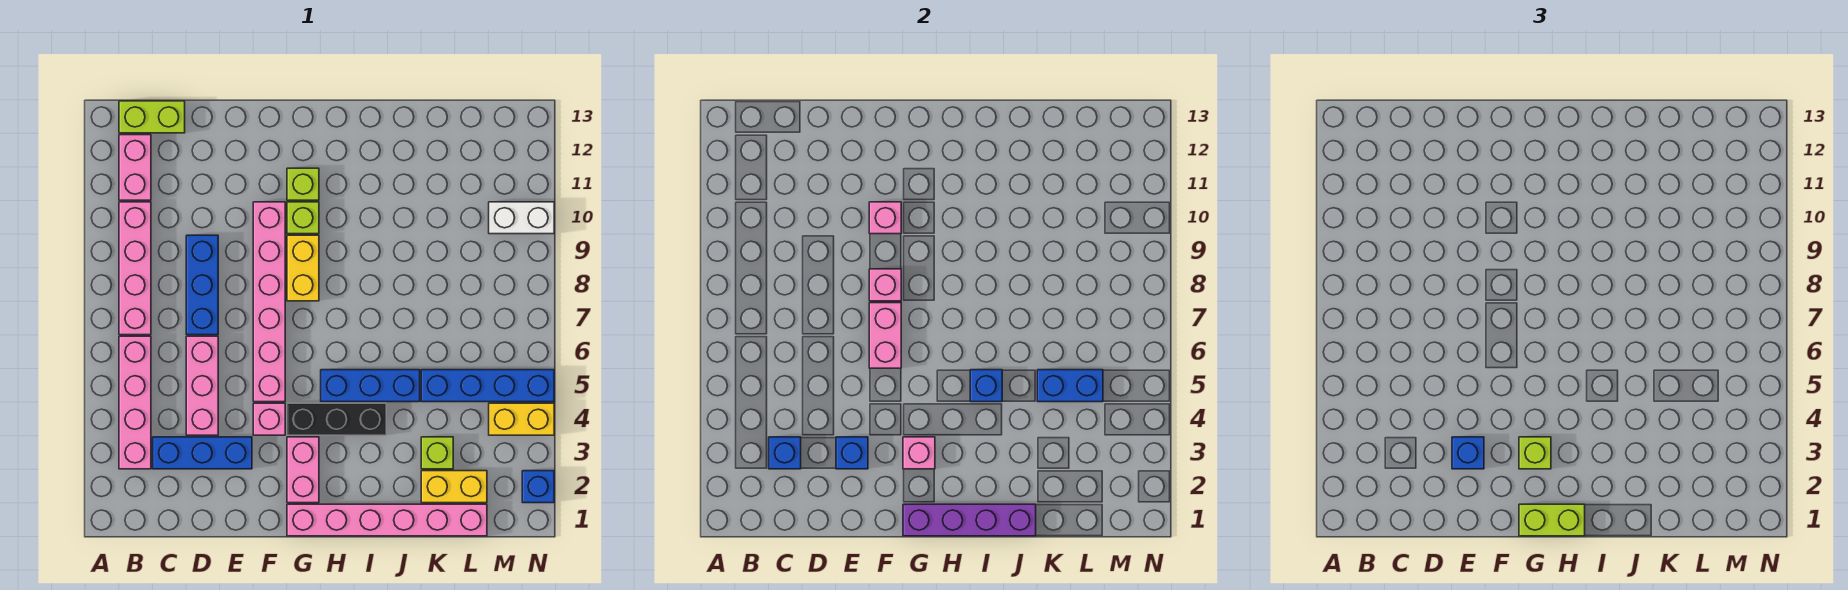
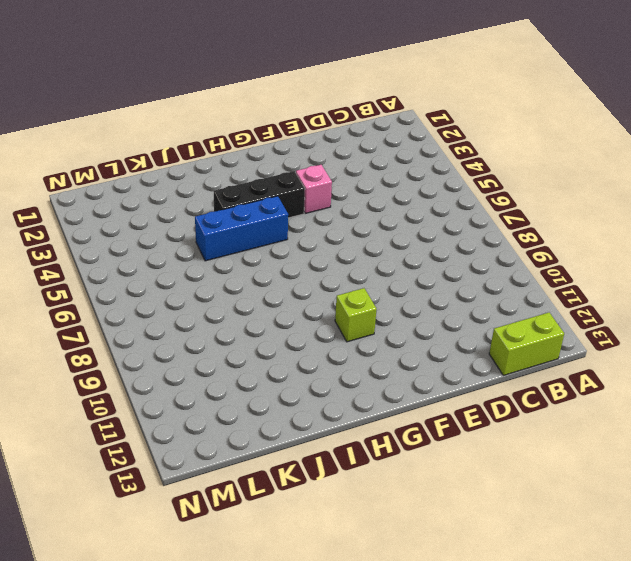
none -> pink 1x4 brick [119,336,151,469]
none -> pink 1x4 brick [119,202,151,335]
none -> pink 1x2 brick [119,135,151,200]
none -> blue 1x3 brick [153,437,252,469]

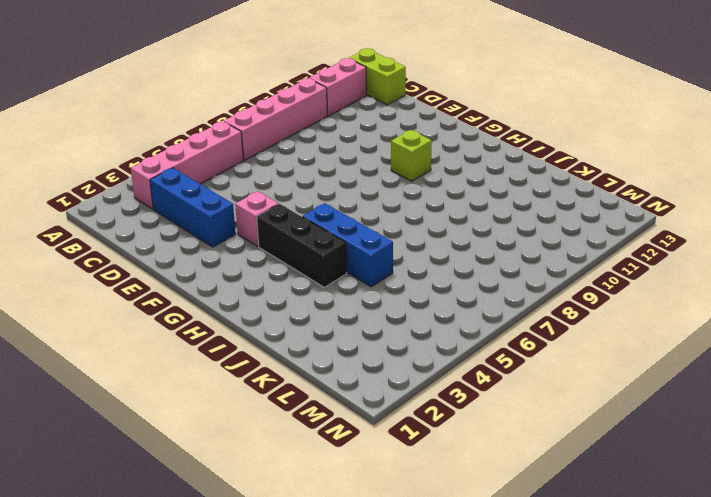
none -> pink 1x3 brick [186,336,218,435]
none -> blue 1x3 brick [186,235,218,335]
none -> pink 1x6 brick [253,202,285,402]
none -> pink 1x6 brick [287,504,487,536]

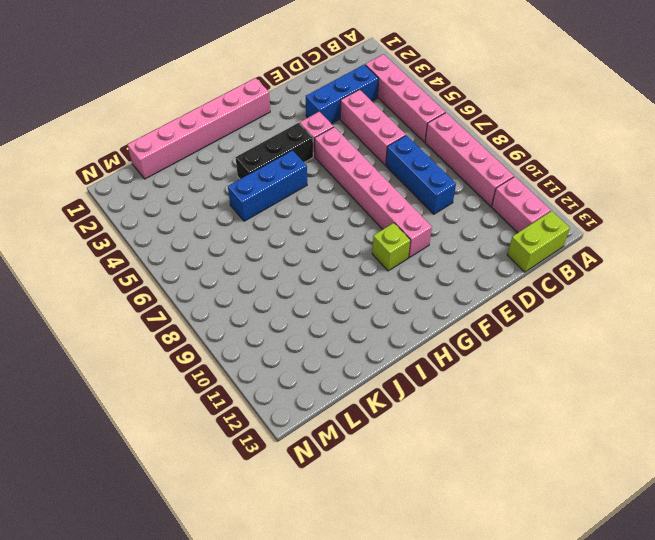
none -> pink 1x2 brick [287,437,319,503]
none -> yellow 1x2 brick [287,235,319,301]
none -> lime 1x1 brick [287,168,319,200]
none -> yellow 1x2 brick [421,471,487,503]

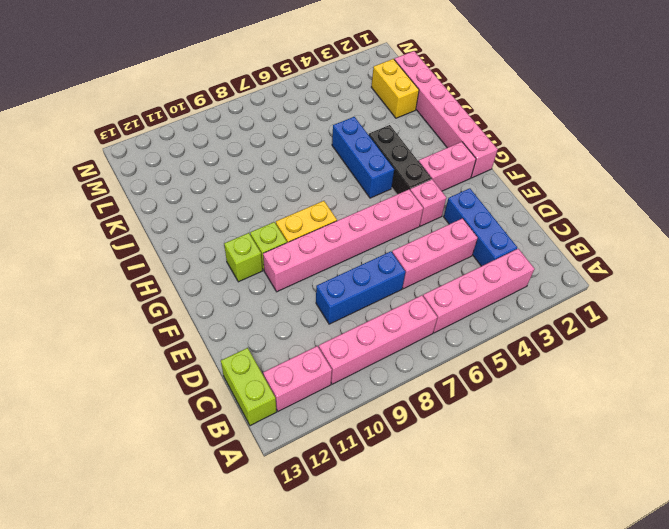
none -> lime 1x1 brick [421,437,453,469]
none -> blue 1x4 brick [421,370,554,402]
none -> yellow 1x2 brick [489,403,554,435]
none -> white 1x2 brick [489,202,554,234]

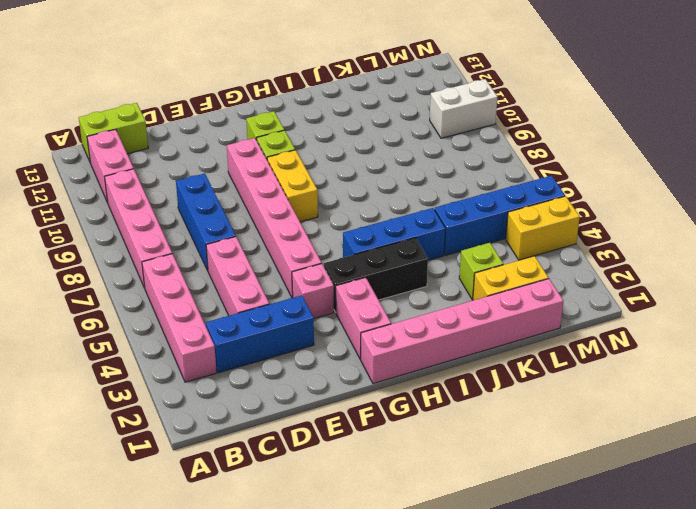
none -> blue 1x1 brick [522,471,554,503]
none -> blue 1x1 brick [769,437,801,469]
none -> blue 1x1 brick [836,437,868,469]
none -> pink 1x2 brick [869,303,901,368]

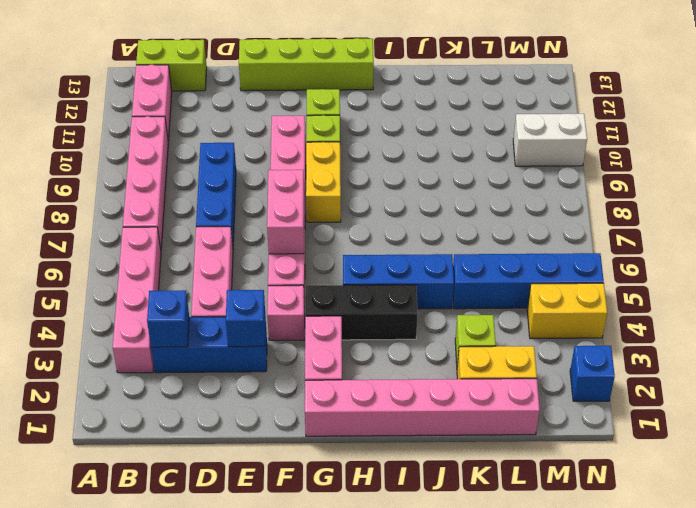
lime 1x4 brick [239,38,374,91] -> none
none -> pink 1x1 brick [869,269,901,301]
none -> pink 1x1 brick [869,202,901,234]
none -> purple 1x4 brick [903,504,1036,536]
none -> pink 1x1 brick [903,437,935,469]

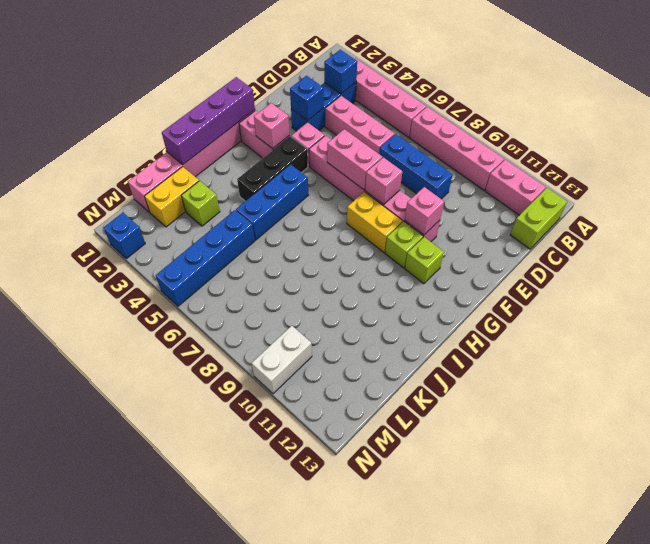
none -> yellow 1x2 brick [489,403,554,435]
none -> blue 1x1 brick [970,370,1002,402]
none -> blue 1x2 brick [1037,370,1103,402]
none -> blue 1x1 brick [1452,437,1484,469]

